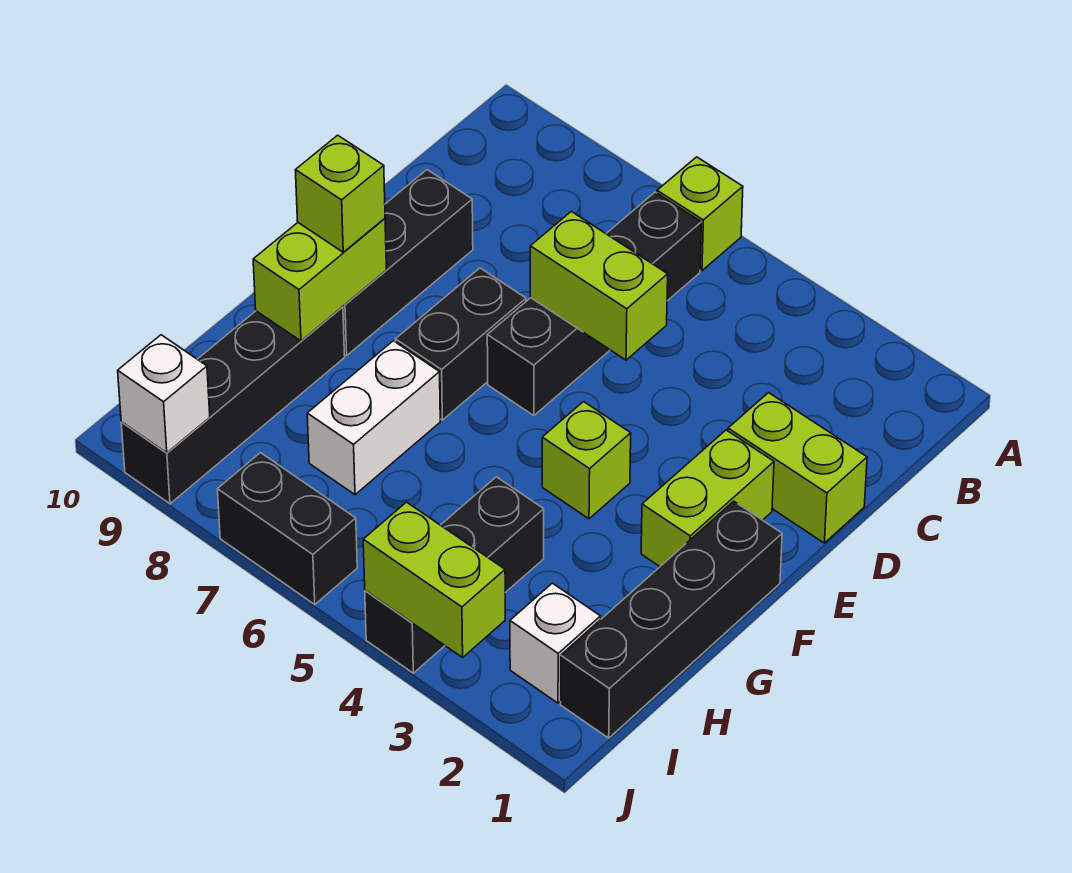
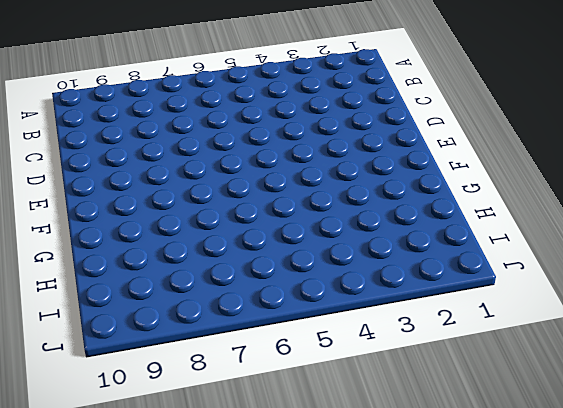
none -> lime 1x1 brick [657,157,743,271]
none -> black 1x4 brick [487,192,701,416]
none -> lime 1x2 brick [728,393,867,543]

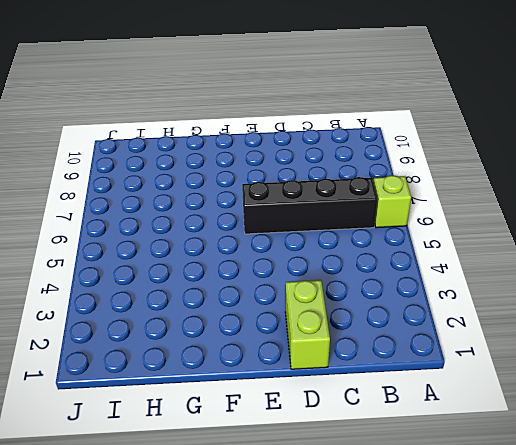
none -> black 1x3 brick [343,170,473,356]
none -> lime 1x2 brick [641,430,774,566]
none -> black 1x2 brick [395,268,526,420]

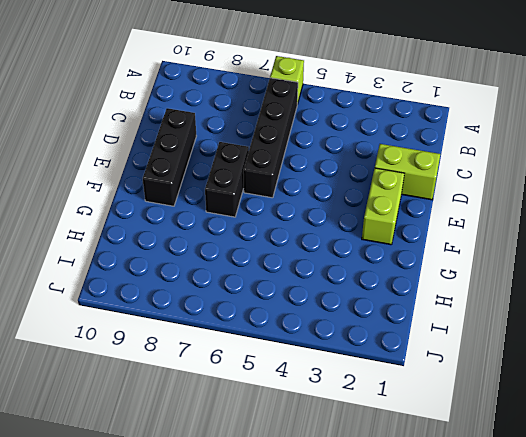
none -> black 1x4 brick [561,501,782,738]
none -> lime 1x1 brick [542,402,631,519]
none -> white 1x2 brick [307,341,440,495]

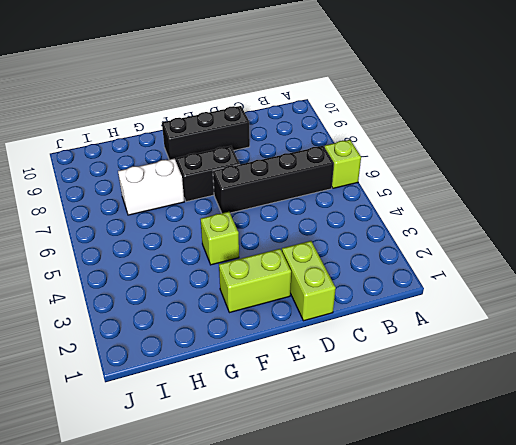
none -> black 1x4 brick [561,501,782,738]
none -> black 1x4 brick [121,307,345,504]
none -> black 1x3 brick [365,477,544,673]

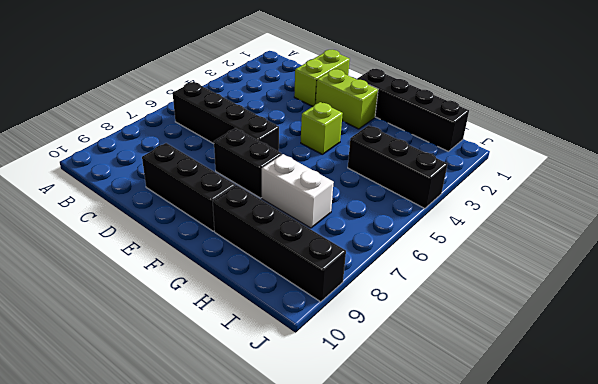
none -> lime 1x1 brick [657,157,743,271]
none -> white 1x1 brick [510,583,601,703]
none -> black 1x2 brick [218,453,357,605]

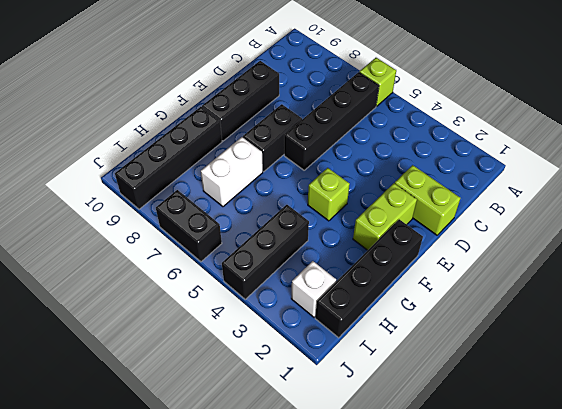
none -> lime 1x2 brick [530,211,668,360]
none -> lime 1x2 brick [253,218,386,341]
none -> lime 1x2 brick [363,502,505,657]

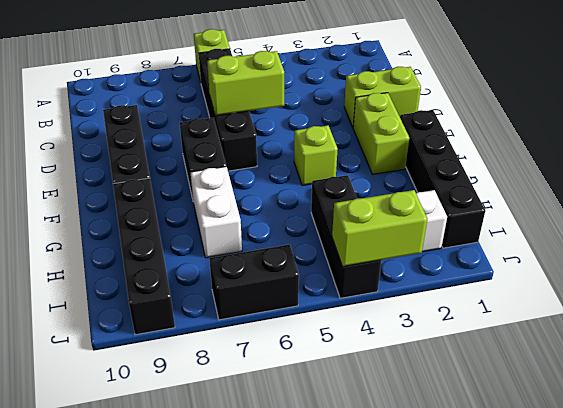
none -> lime 1x2 brick [253,218,386,341]
none -> white 1x1 brick [118,335,210,453]
none -> lime 1x1 brick [295,135,385,252]

